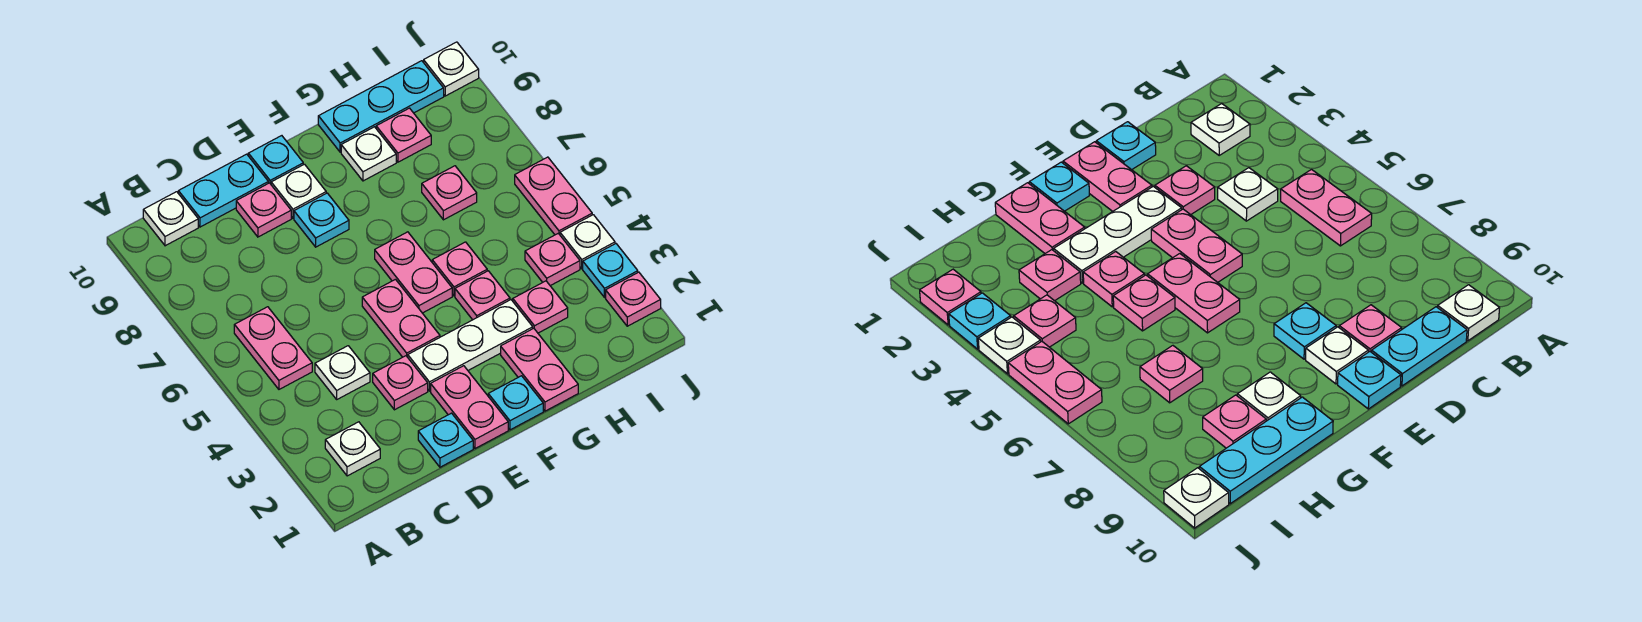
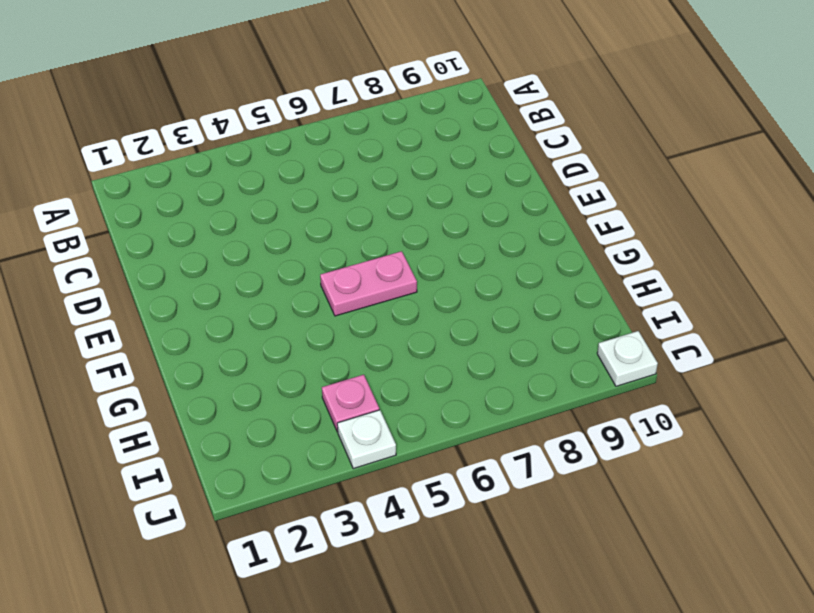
none -> white 1x1 plate [325,422,380,476]
none -> pink 1x2 plate [234,307,312,389]
none -> white 1x1 plate [143,192,198,246]
none -> white 1x1 plate [315,346,370,399]

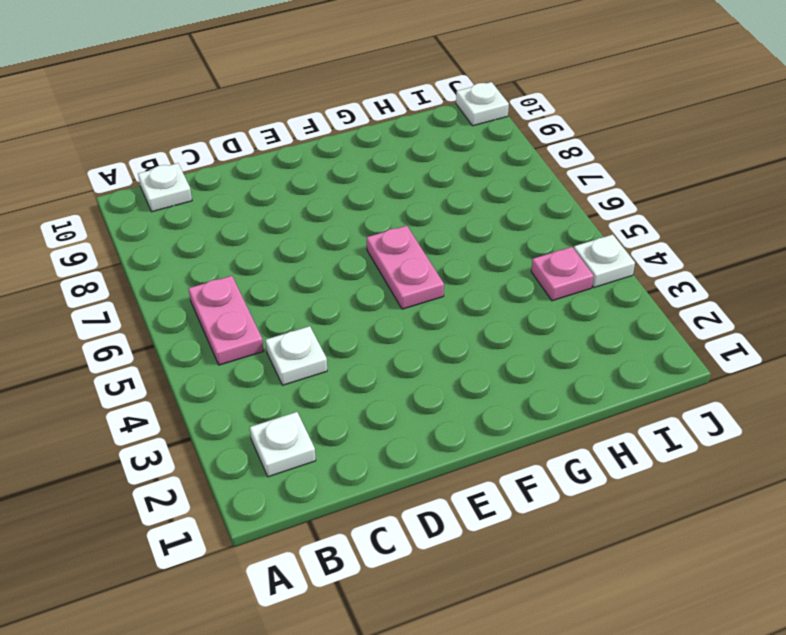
none -> cyan 1x2 plate [178,154,268,227]
none -> cyan 1x1 plate [418,413,473,467]
none -> pink 1x1 plate [373,356,428,410]
none -> pink 1x1 plate [236,183,291,237]

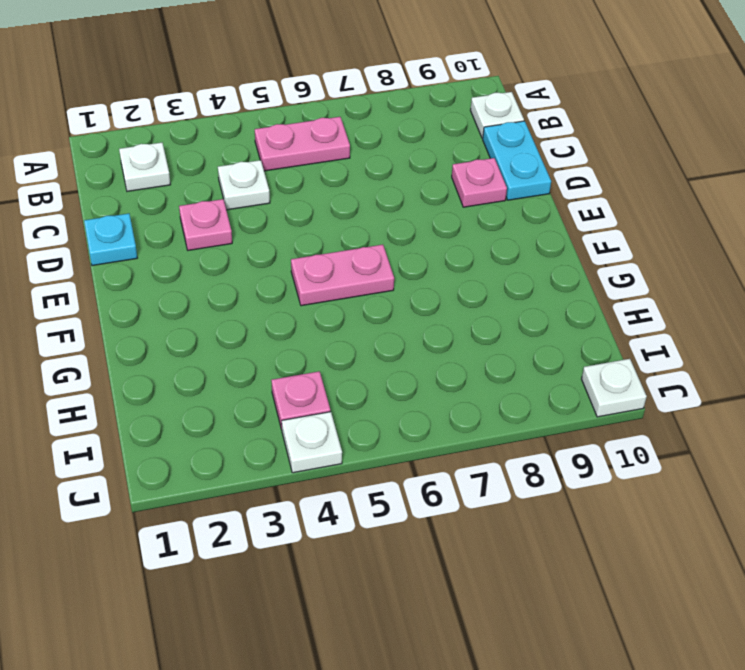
none -> pink 1x2 plate [431,366,508,449]
none -> white 1x3 plate [408,300,533,391]
none -> pink 1x2 plate [362,279,440,357]
none -> cyan 1x1 plate [294,193,349,247]

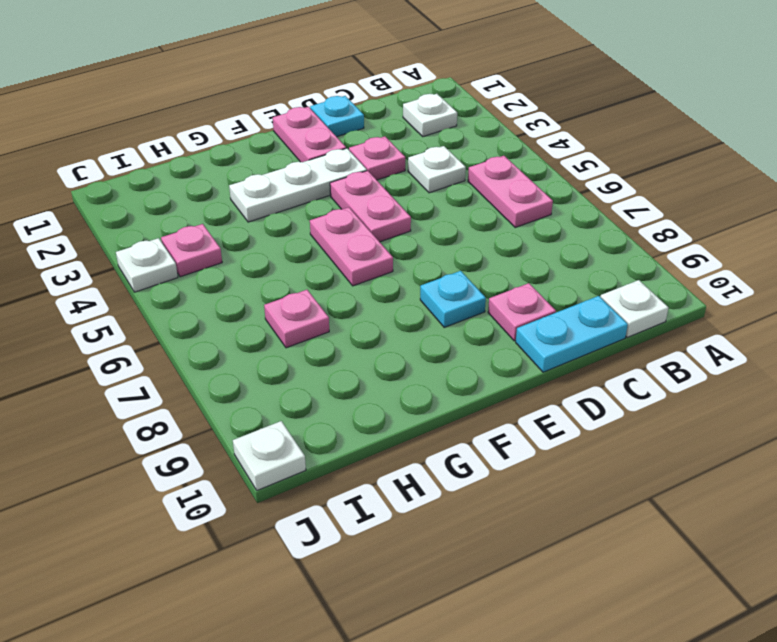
none -> white 1x1 plate [271,164,326,218]
none -> cyan 1x1 plate [248,136,303,184]
none -> cyan 1x1 plate [488,376,543,430]
none -> pink 1x2 plate [501,328,578,411]

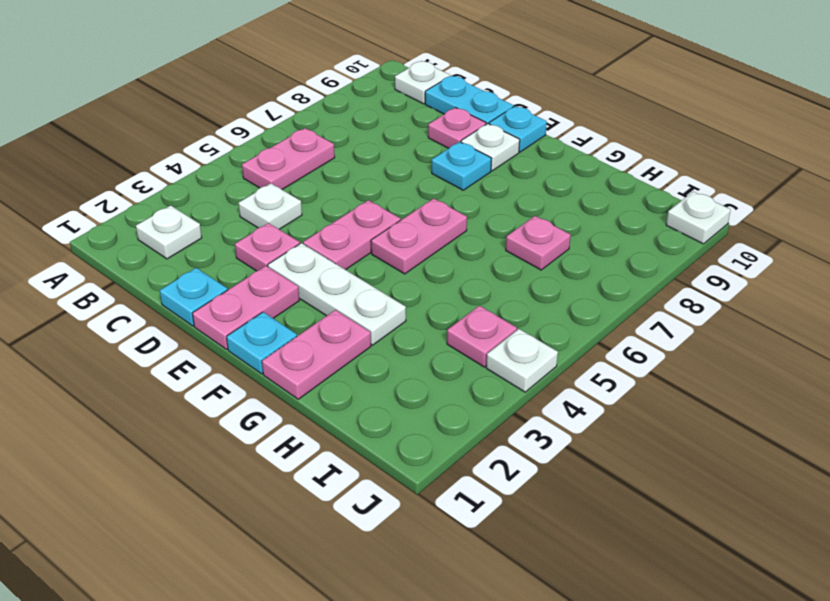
none -> pink 1x1 plate [455,271,510,320]
none -> pink 1x1 plate [432,242,487,296]
none -> white 1x1 plate [341,127,396,181]
none -> cyan 1x3 plate [318,61,444,152]

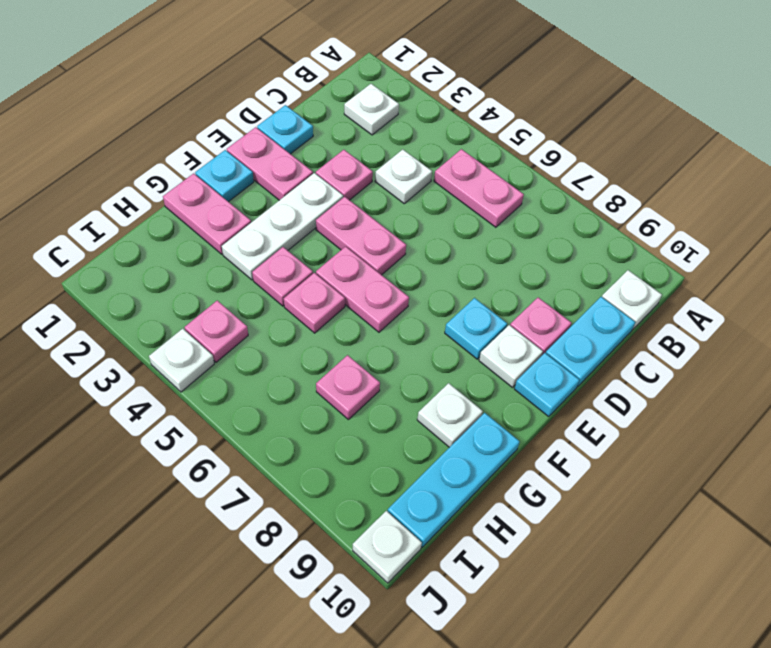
none -> pink 1x1 plate [513,281,568,333]
none -> pink 1x1 plate [376,108,431,162]
none -> pink 1x1 plate [606,272,661,326]
none -> cyan 1x1 plate [583,244,638,298]

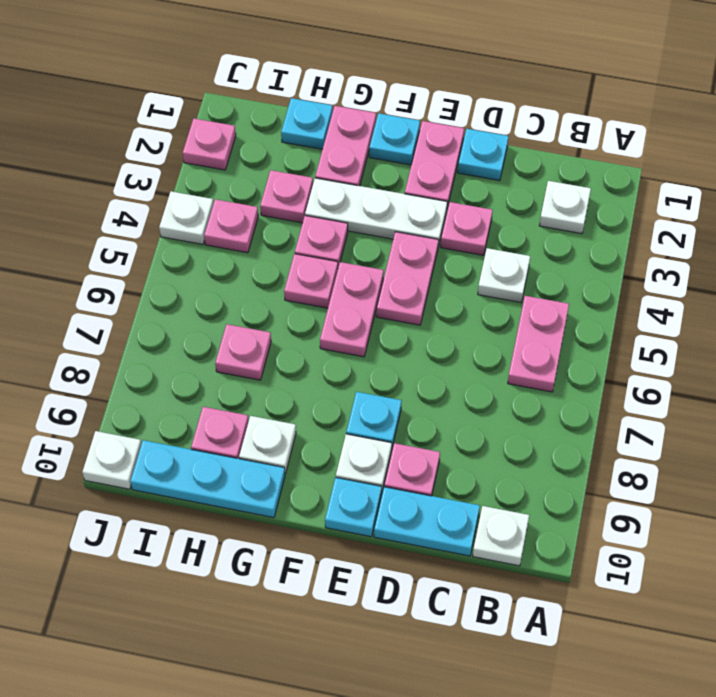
cyan 1x1 plate [281,98,333,149] -> cyan 1x1 plate moved to [583,244,638,298]
none -> pink 1x2 plate [515,157,592,235]

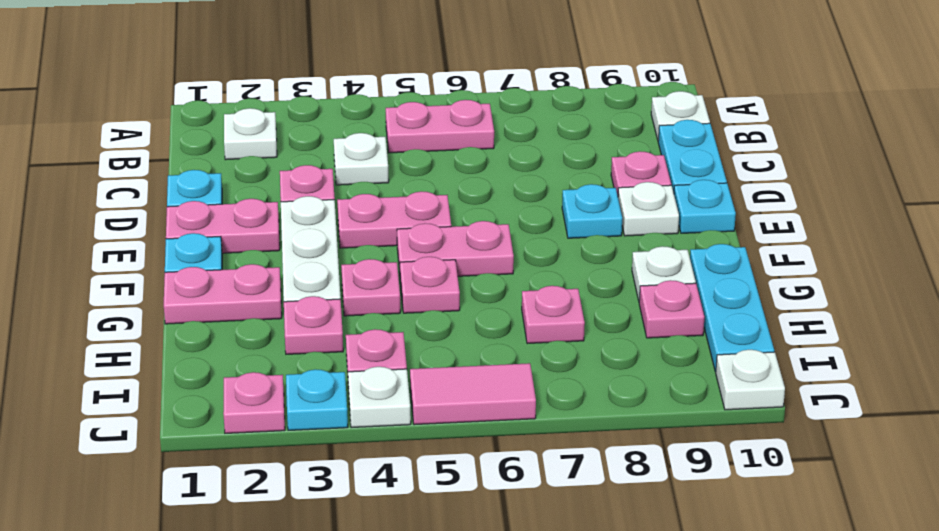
pink 1x2 tile [410,363,536,425] -> pink 1x2 plate [515,157,592,235]

